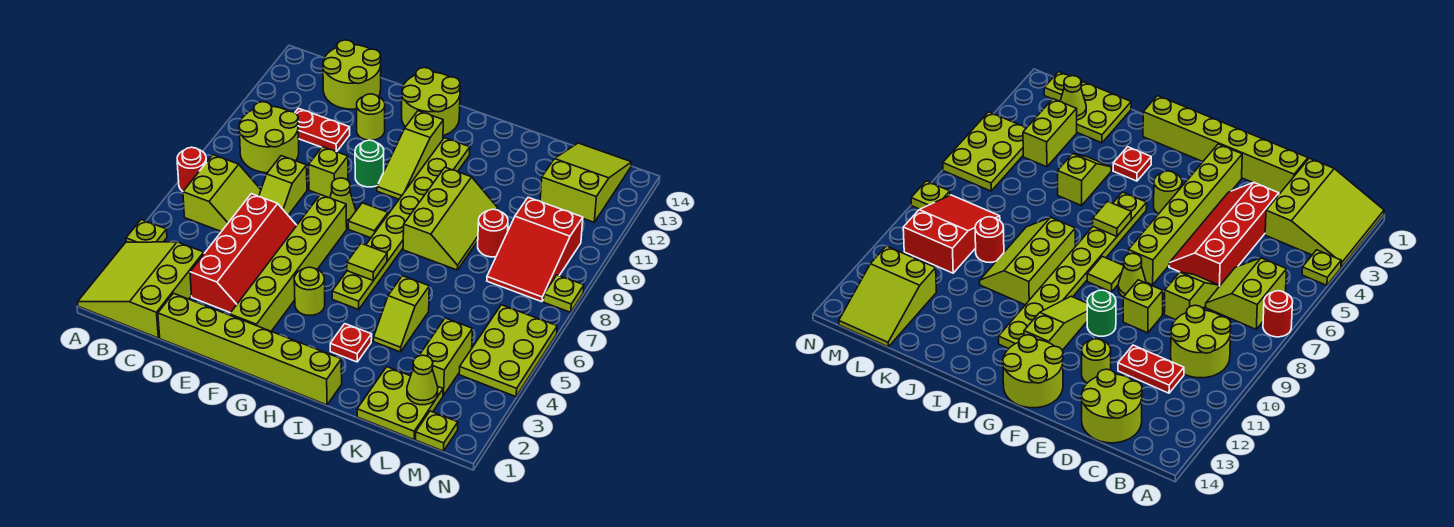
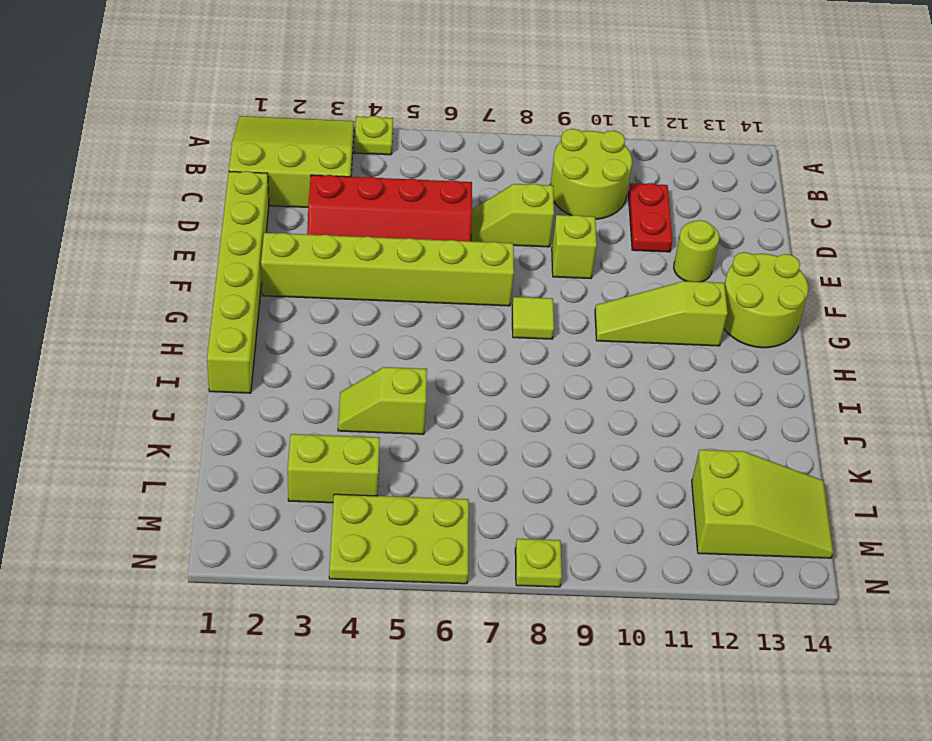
none -> red 1x1 round brick [177,147,206,191]
none -> lime 2x2 slope [183,155,261,232]
none -> lime 2x2 round brick [323,40,381,109]
none -> lime 1x1 cone [330,178,356,225]

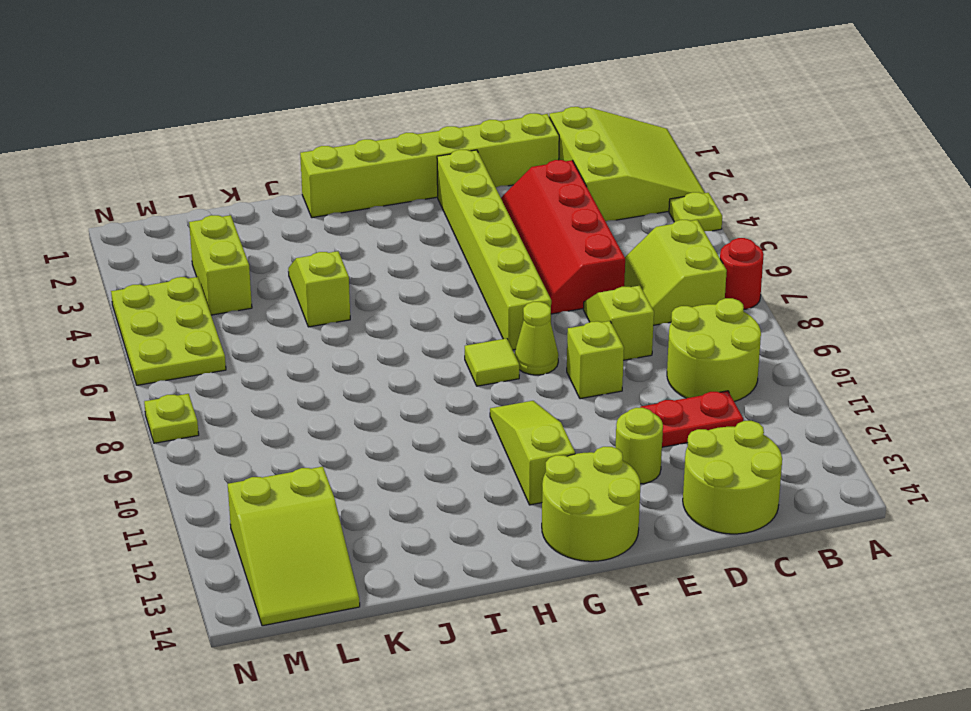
none -> green 1x1 round brick [355,140,384,187]
none -> lime 1x1 round brick [294,267,325,315]
none -> lime 1x8 plate [332,138,470,309]
none -> red 1x1 plate [330,324,372,362]

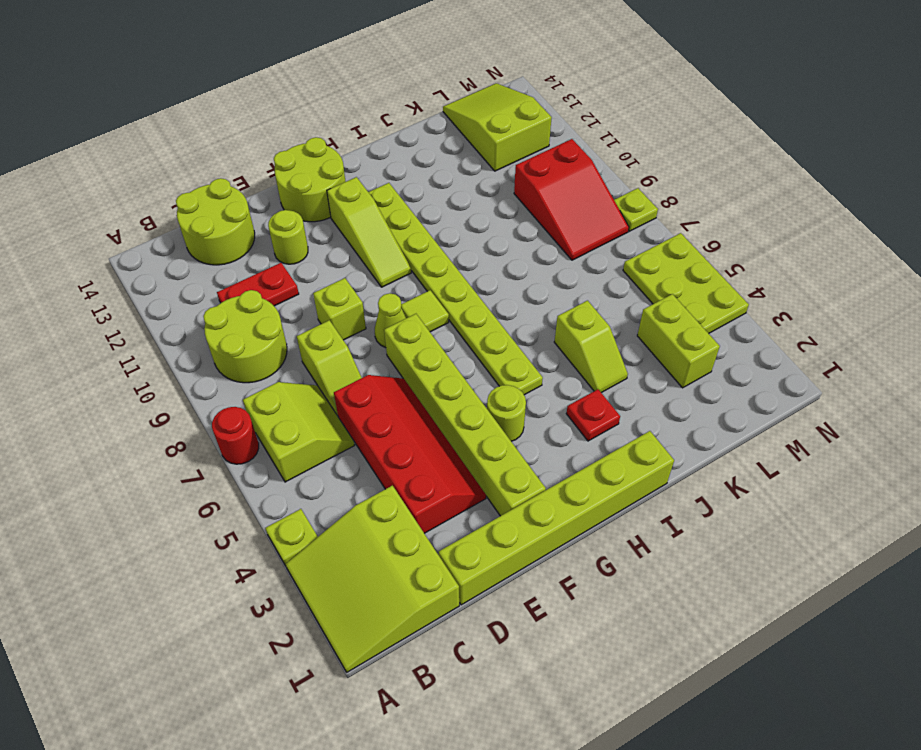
none -> green 1x1 round brick [355,140,384,187]
none -> lime 2x3 slope [403,167,498,270]
none -> lime 2x2 plate [357,367,443,439]
none -> red 1x1 round brick [478,209,508,257]

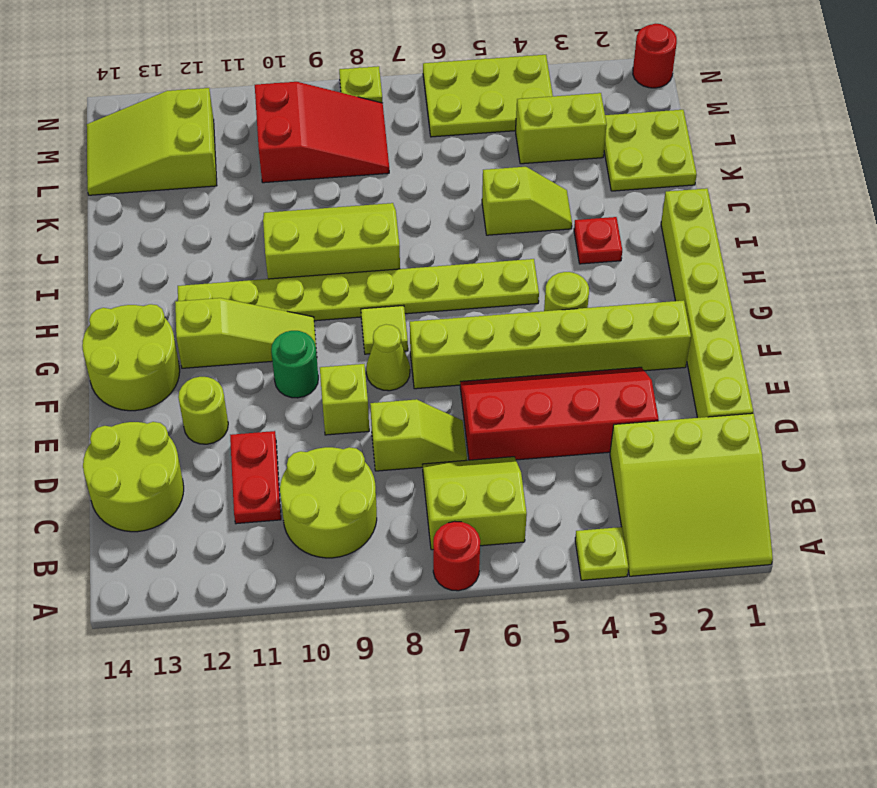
red 1x1 round brick [633,24,677,88] -> red 1x1 round brick moved to [478,209,508,257]
none -> lime 1x1 plate [416,411,458,451]
none -> lime 1x1 tile [347,244,387,280]
none -> lime 1x1 cone [407,355,438,405]

